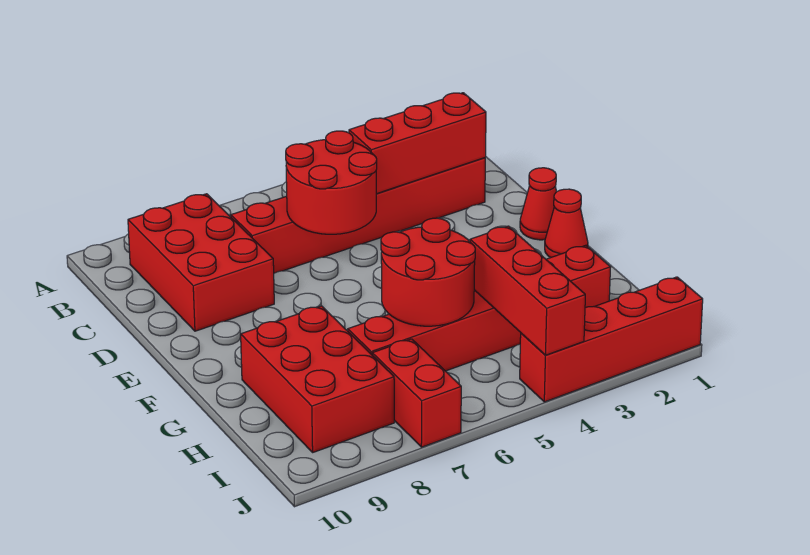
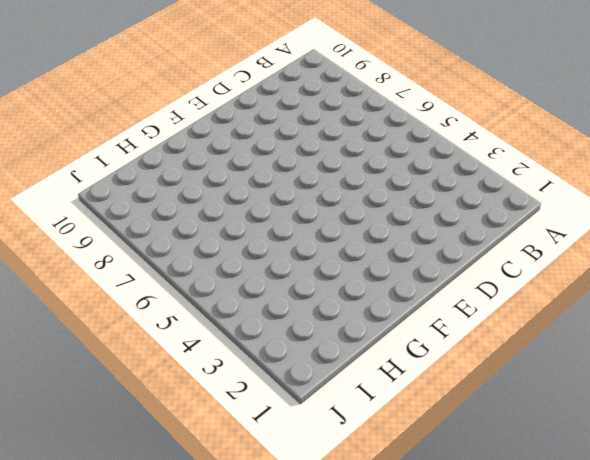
none -> red 2x3 brick [128,194,274,331]
none -> red 1x6 brick [231,158,485,273]
none -> red 1x1 cone [520,168,557,240]

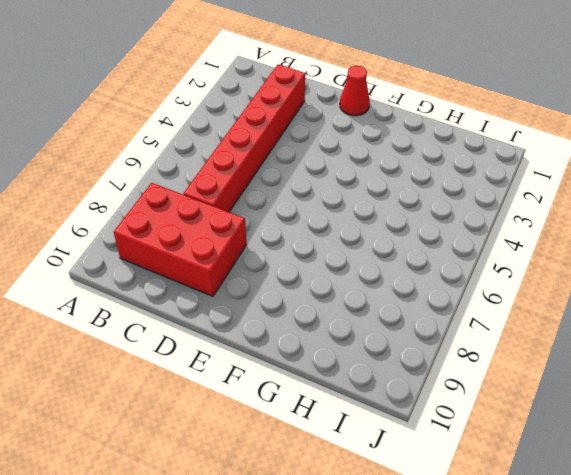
none -> red 1x1 cone [545,189,588,258]
none -> red 2x3 brick [241,306,394,452]
none -> red 1x6 brick [348,245,611,371]

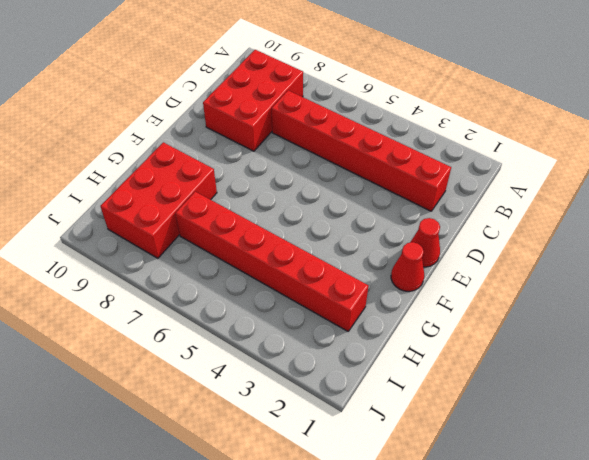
none -> red 1x2 brick [372,339,461,447]
none -> red 1x4 brick [520,277,703,402]
none -> red 1x3 brick [349,93,486,194]

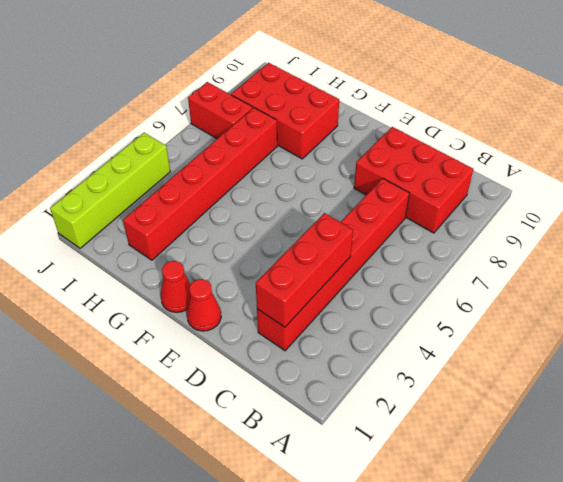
lime 1x4 brick [50,133,170,248] -> red 1x4 brick [520,277,703,402]
none -> red 2x2 round brick [286,131,377,234]
none -> red 2x2 round brick [381,218,475,326]
none -> red 1x3 brick [470,226,585,355]

